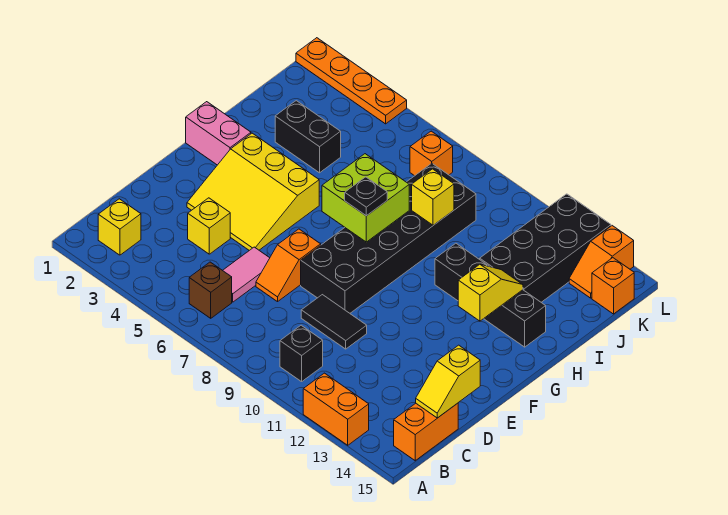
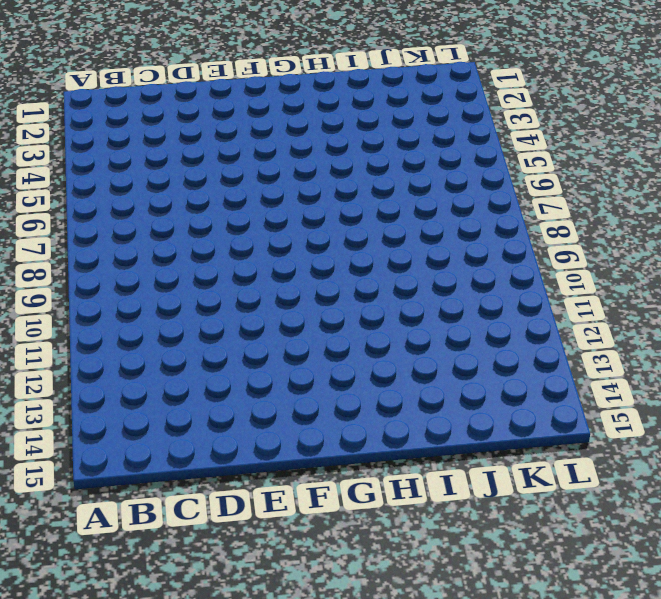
none -> orange 1x2 brick [303,373,369,445]
none -> yellow 1x1 brick [98,199,141,255]
none -> brown 1x1 brick [189,262,232,318]

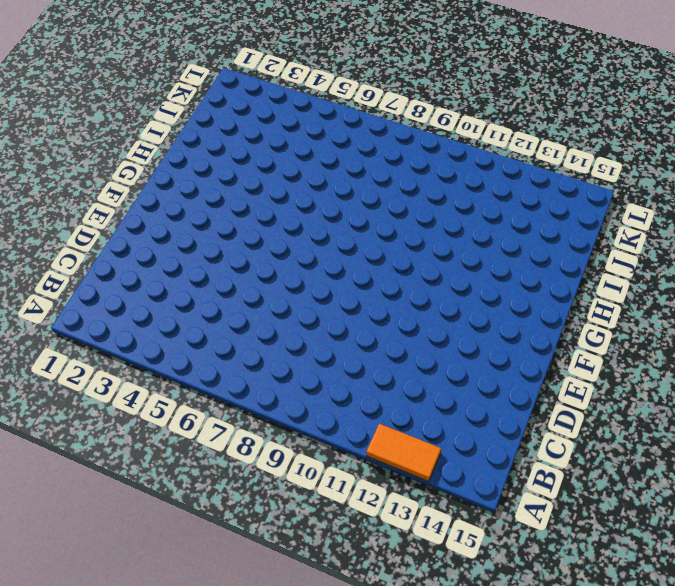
orange 1x2 tile [366,424,441,482] -> orange 1x2 brick [303,373,369,445]
none -> yellow 1x1 brick [98,199,141,255]
none -> brown 1x1 brick [189,262,232,318]
none -> black 1x1 brick [280,325,323,382]

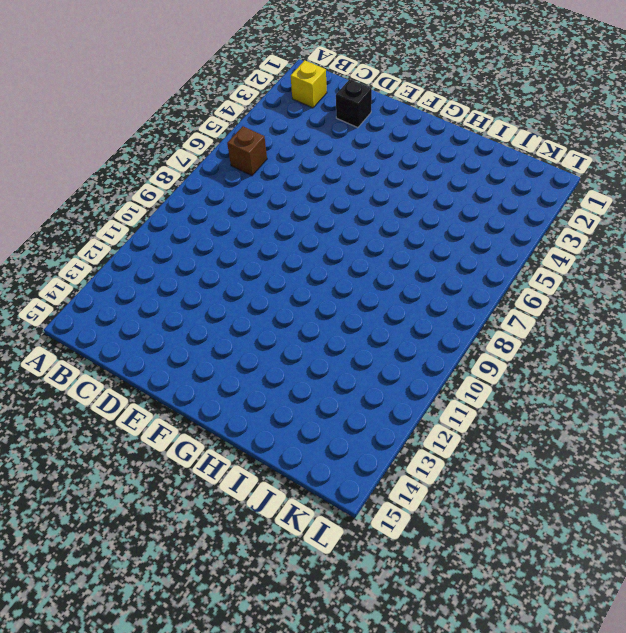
black 1x1 brick [336,79,372,128] -> black 1x1 brick moved to [280,325,323,382]
none -> orange 1x2 brick [303,373,369,445]
none -> orange 1x2 brick [394,403,458,461]
none -> pink 1x2 tile [223,247,270,302]

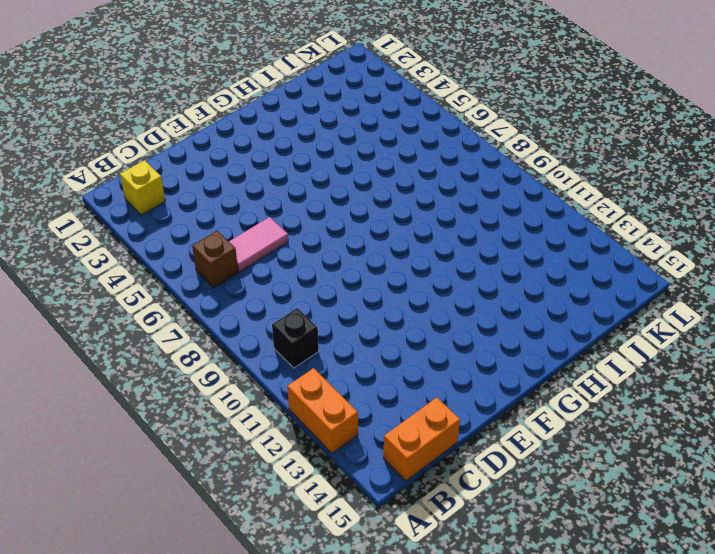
none -> yellow 1x1 brick [188,198,230,254]
none -> orange 1x2 slope [256,229,321,302]
none -> black 1x2 tile [301,295,367,349]

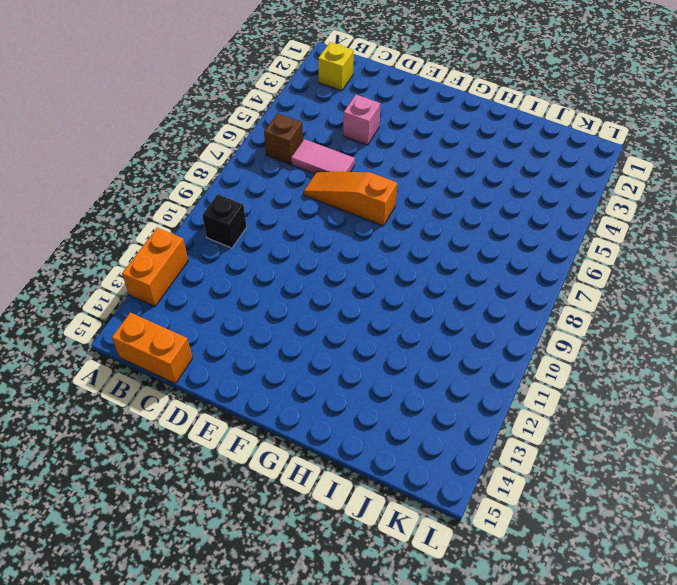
pink 1x1 brick [343,95,380,145] -> yellow 1x1 brick [188,198,230,254]
orange 1x3 slope [304,172,397,226] -> orange 1x2 slope [256,229,321,302]
none -> black 1x2 tile [301,295,367,349]
none -> yellow 3x3 slope [187,133,319,250]
none -> black 2x6 brick [301,163,476,313]

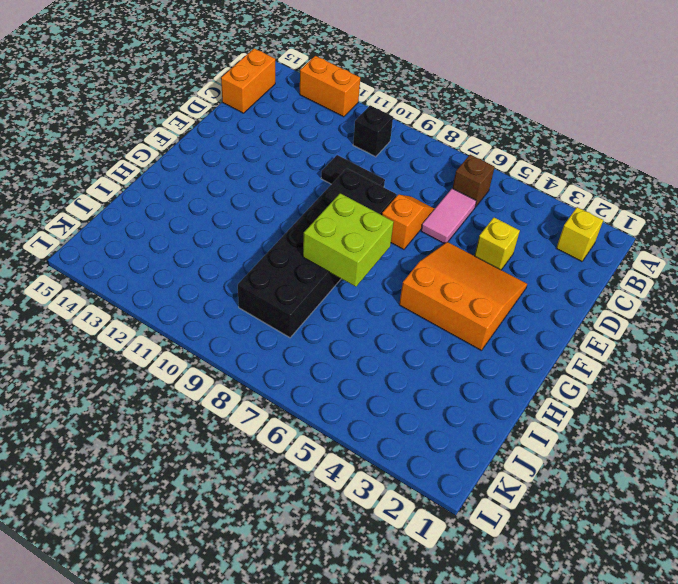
orange 3x3 slope [399,242,527,351] -> yellow 3x3 slope [187,133,319,250]
none -> pink 1x2 brick [186,102,251,165]
none -> black 1x4 brick [435,243,546,347]
none -> black 1x2 brick [275,101,341,173]

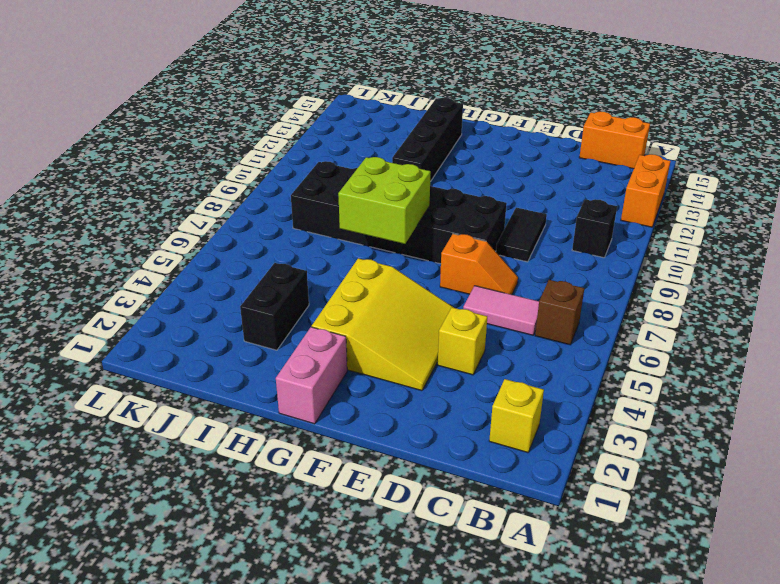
none -> black 2x4 brick [480,194,611,302]
none -> orange 1x1 brick [410,131,453,176]
none -> orange 1x2 slope [569,226,634,298]

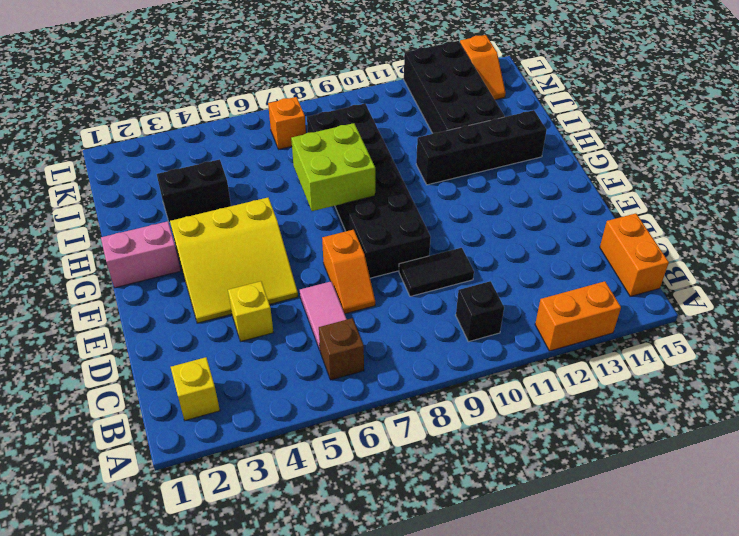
none -> orange 1x1 brick [592,258,634,314]
none -> orange 1x4 plate [296,38,407,124]
none -> yellow 1x2 slope [416,345,480,418]

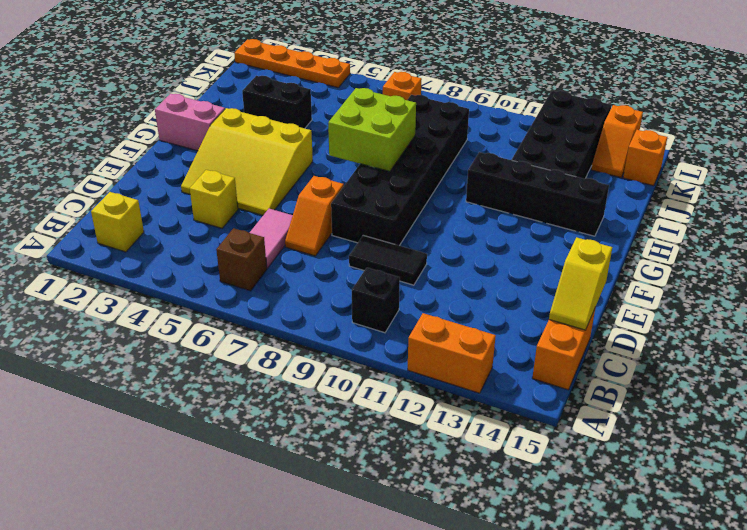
none -> yellow 1x2 slope [458,264,523,321]
none -> yellow 1x1 brick [412,169,454,225]
none -> black 1x1 plate [345,177,387,216]

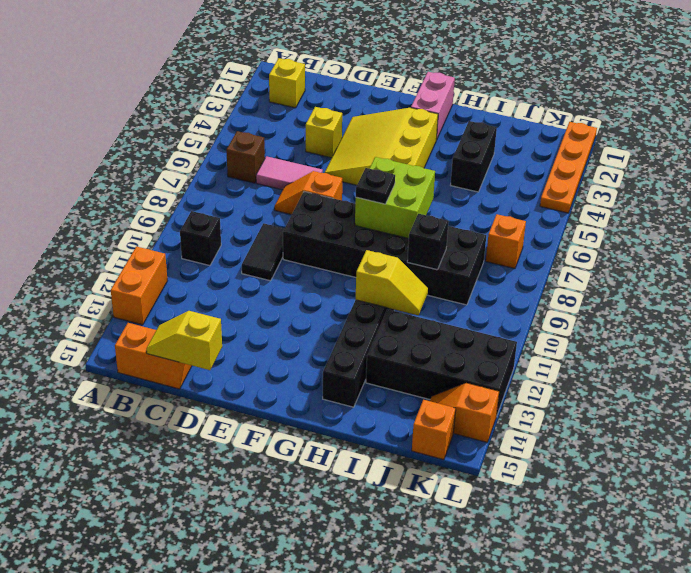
yellow 1x2 slope [356,250,428,315] -> yellow 1x2 slope moved to [458,264,523,321]
black 1x1 brick [407,214,449,270] -> yellow 1x1 brick [412,169,454,225]

